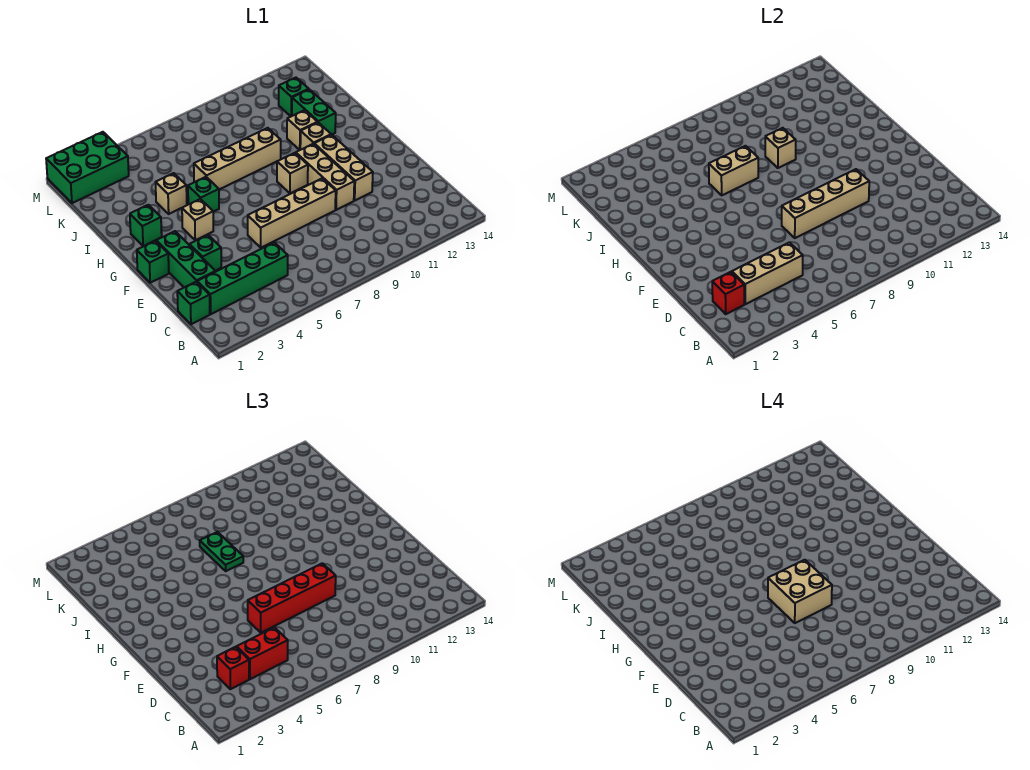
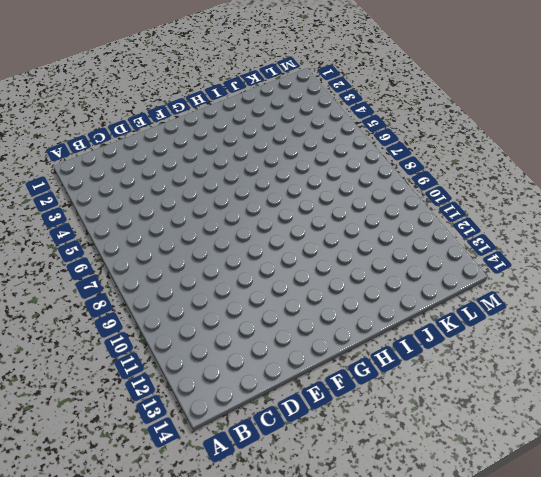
none -> green 1x1 brick [177,282,210,324]
none -> green 1x4 brick [197,242,288,314]
none -> green 1x3 brick [156,231,215,287]

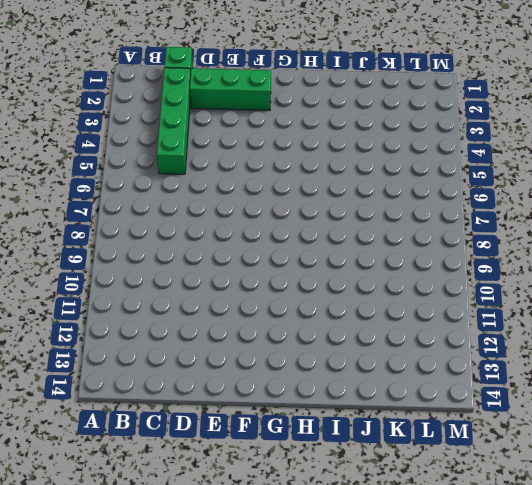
none -> green 1x1 brick [190,235,221,271]
none -> tan 1x4 brick [248,178,336,248]
none -> tan 1x3 brick [296,144,354,210]

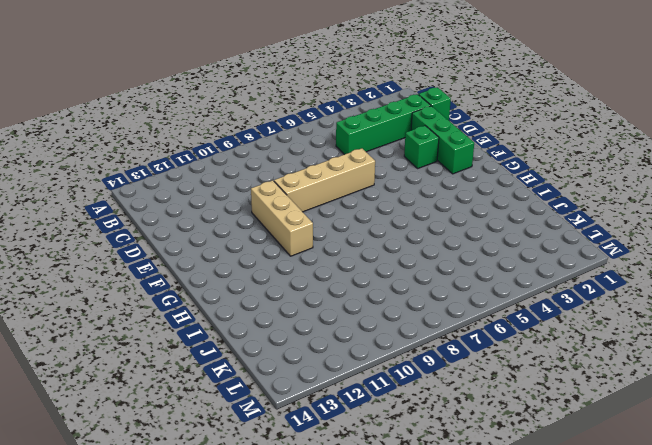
none -> tan 1x3 brick [314,135,373,200]
none -> green 1x1 brick [137,241,169,283]
none -> tan 1x1 brick [182,199,213,240]

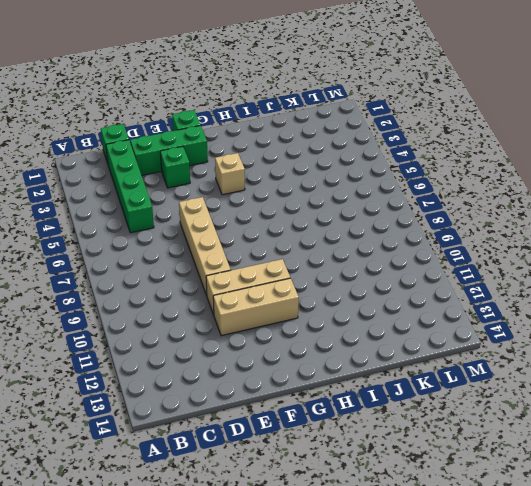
none -> tan 1x1 brick [277,153,308,193]
none -> green 1x1 brick [130,205,162,246]
none -> green 1x1 brick [188,177,219,212]

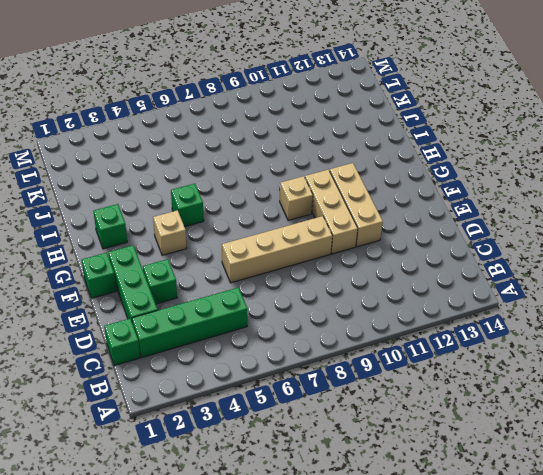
none -> tan 1x1 brick [300,122,331,150]
none -> tan 1x1 brick [156,173,187,214]
none -> tan 1x4 brick [194,128,281,189]

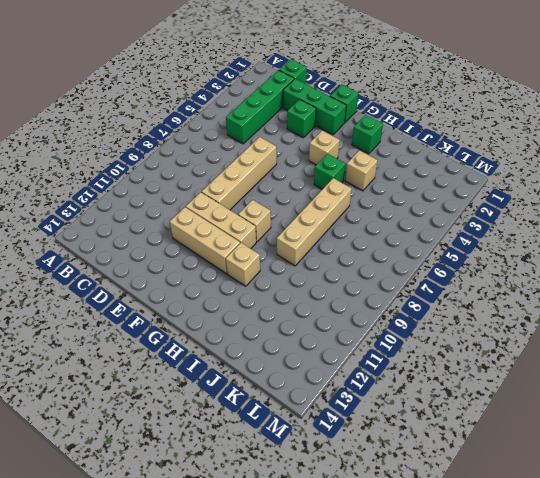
none -> tan 1x1 brick [287,110,317,150]
none -> green 1x2 brick [292,89,336,135]
none -> green 1x1 brick [279,78,309,116]

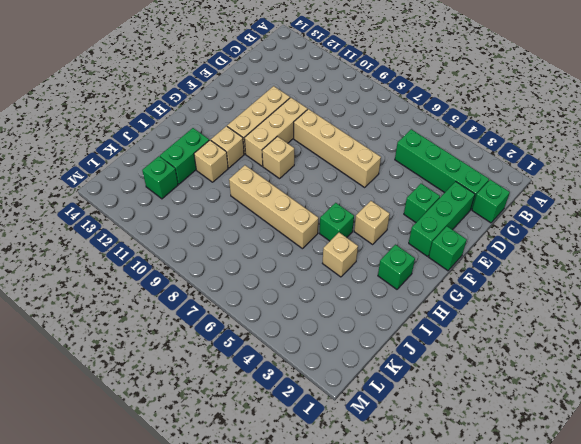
none -> green 2x3 brick [46,132,129,203]
none -> red 1x1 brick [712,272,744,314]
none -> tan 1x3 brick [732,242,803,304]

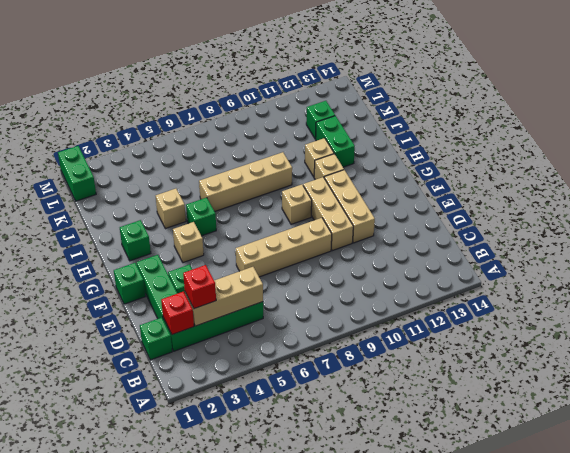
green 1x2 brick [58,146,96,201] -> green 2x3 brick [46,132,129,203]
none -> tan 1x4 brick [782,169,869,238]
none -> tan 1x2 brick [709,146,758,195]
none -> tan 1x1 brick [765,128,796,168]

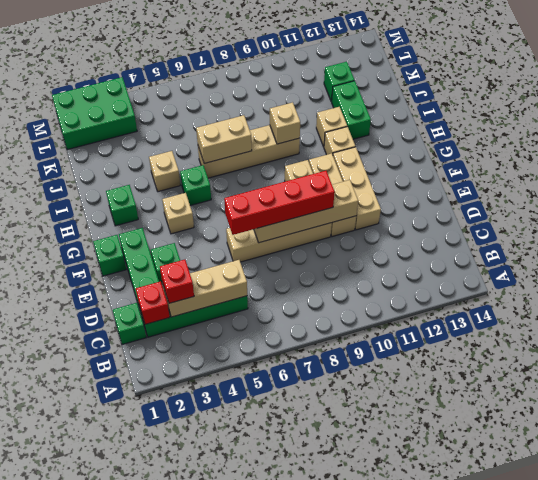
none -> red 1x2 brick [237,627,288,679]
none -> green 1x2 plate [200,532,243,571]
none -> tan 2x2 brick [768,560,832,623]

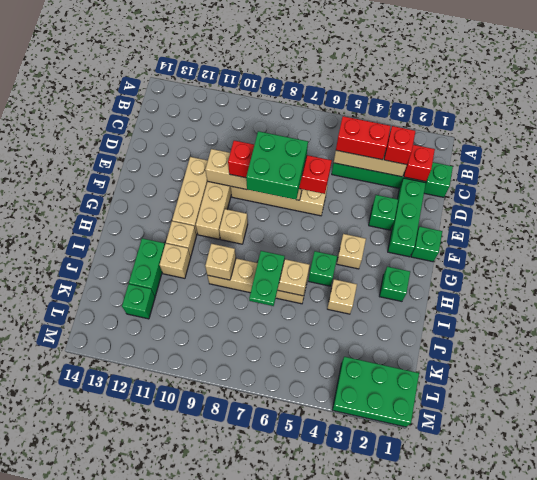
green 2x2 brick [246,131,308,200] -> tan 2x2 brick [768,560,832,623]

